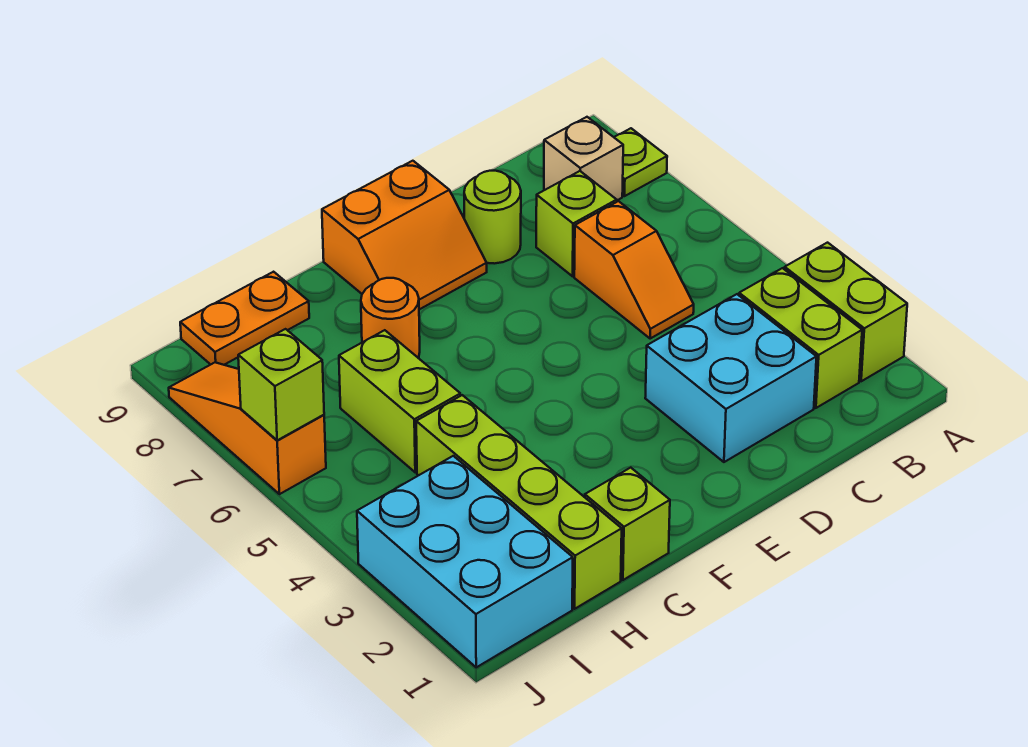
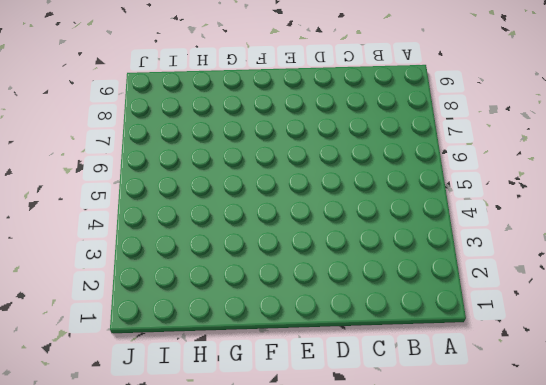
none -> lime 1x2 brick [785,243,907,381]
none -> lime 1x1 plate [614,128,667,196]
none -> lime 1x2 brick [739,268,862,408]

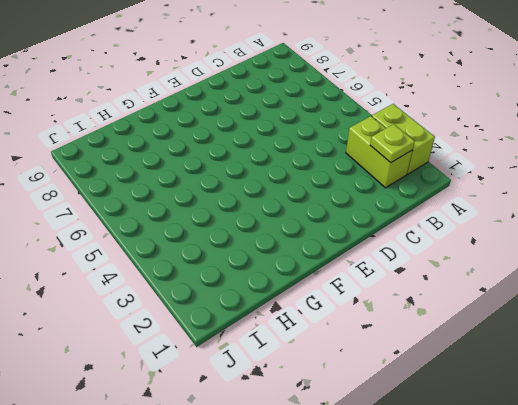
lime 1x1 plate [370,124,415,163] -> lime 1x1 plate moved to [614,128,667,196]
none -> tan 1x1 brick [544,117,623,200]
none -> cyan 2x2 brick [645,294,816,462]
none -> orange 1x2 slope [574,201,694,339]

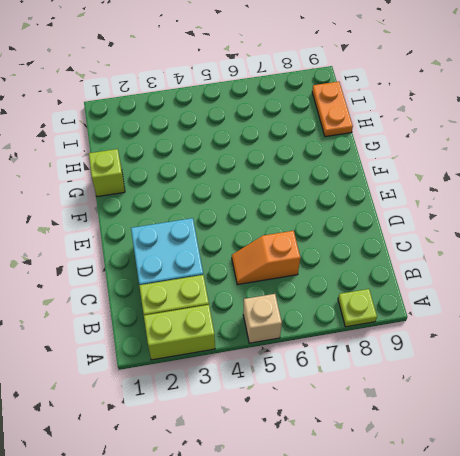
tan 1x1 brick [243,294,282,343] -> tan 1x1 brick moved to [544,117,623,200]
none -> lime 1x1 brick [536,171,617,276]
none -> lime 1x1 round brick [464,171,521,264]
none -> orange 2x2 slope [322,161,487,310]

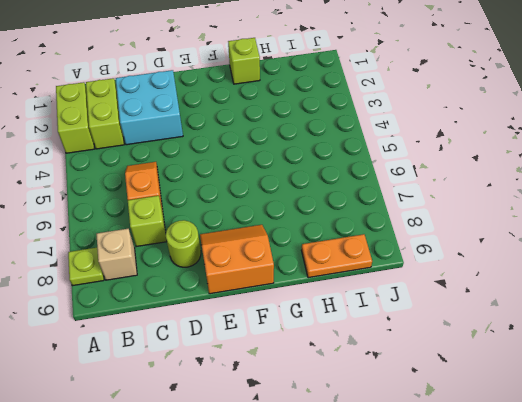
none -> orange 1x1 round brick [361,278,420,358]
none -> lime 1x4 brick [416,395,622,609]
none -> lime 1x2 brick [339,330,460,472]

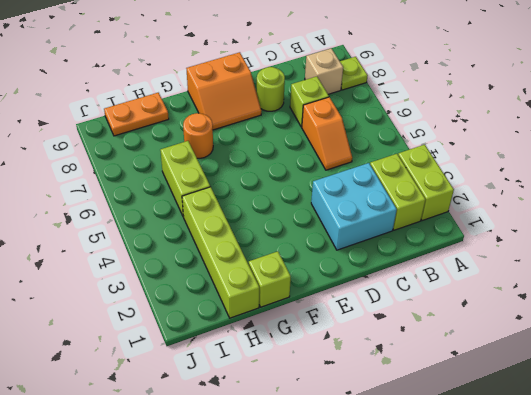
none -> cyan 2x3 brick [357,456,573,667]
none -> orange 1x3 slope [169,362,326,494]
none -> lime 1x1 brick [238,329,324,440]

